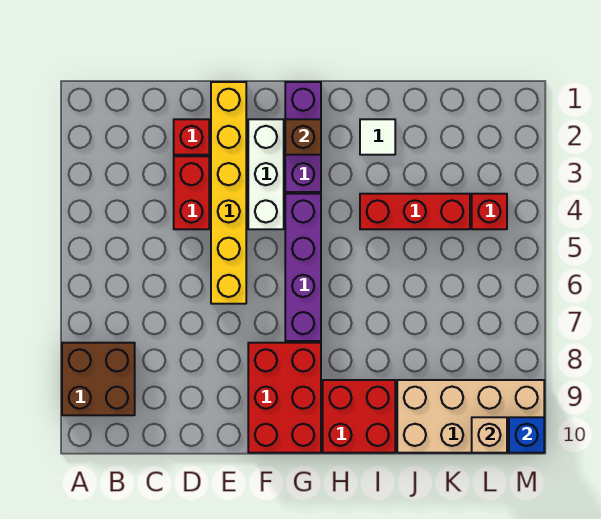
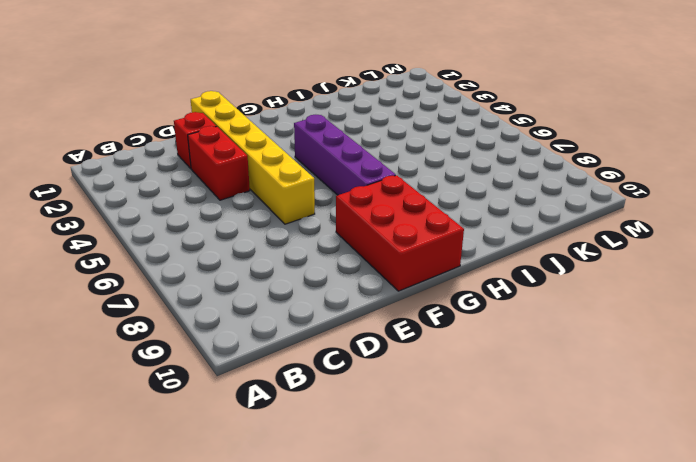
none -> brown 2x2 brick [62,343,135,415]
none -> white 1x3 brick [248,119,284,229]
none -> purple 1x3 brick [285,82,321,192]

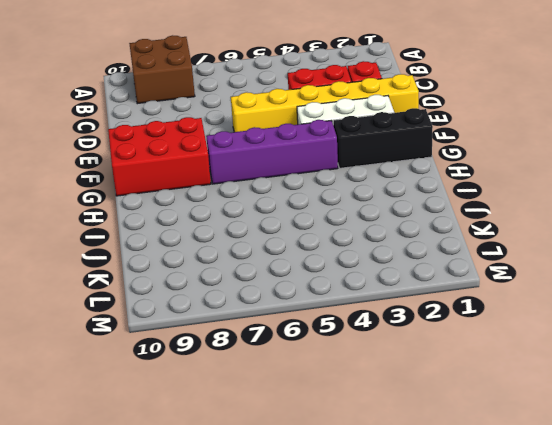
black 1x3 brick [333,108,433,168] -> purple 1x3 brick [285,82,321,192]
none -> red 2x2 brick [323,380,395,453]
none -> white 1x1 tile [360,119,395,155]
none -> red 1x3 brick [360,194,470,229]

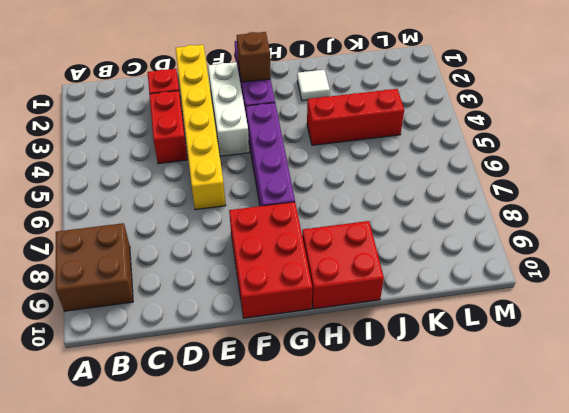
none -> tan 2x4 brick [397,380,544,453]
none -> red 1x1 brick [472,194,507,229]
none -> tan 1x1 brick [472,417,507,453]

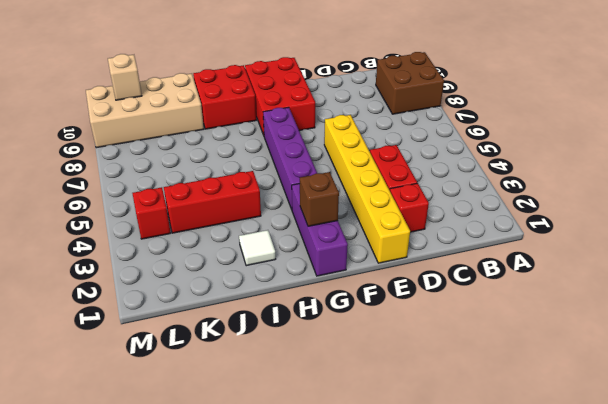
none -> white 1x3 brick [248,119,284,229]
none -> blue 1x1 brick [509,417,544,453]

